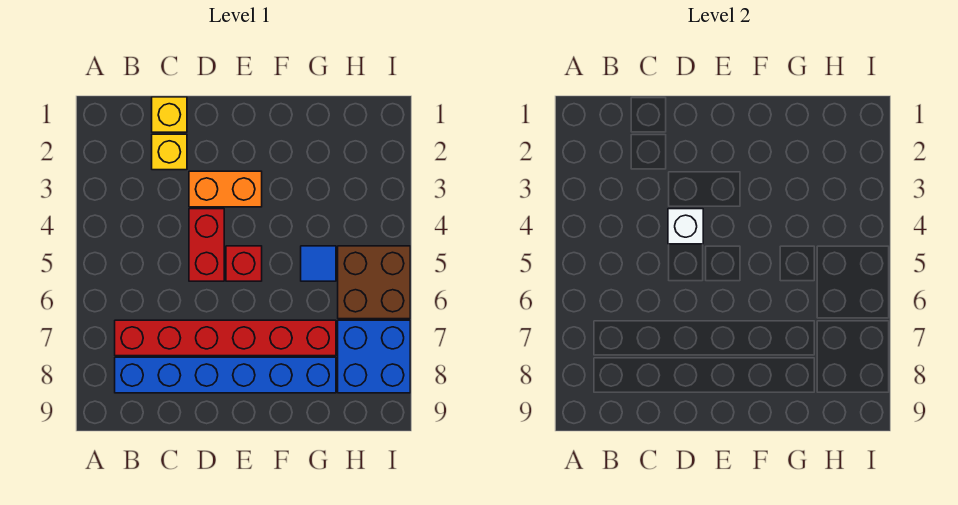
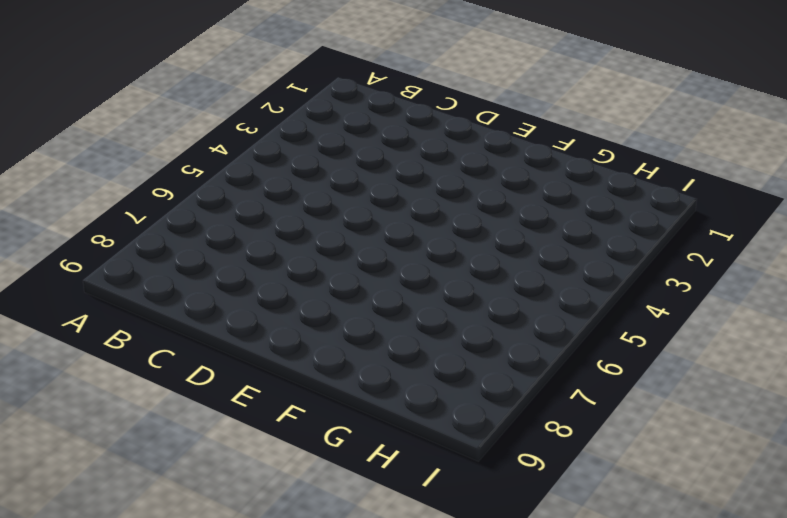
none -> red 1x6 brick [115,320,336,356]
none -> blue 1x6 brick [115,357,336,393]

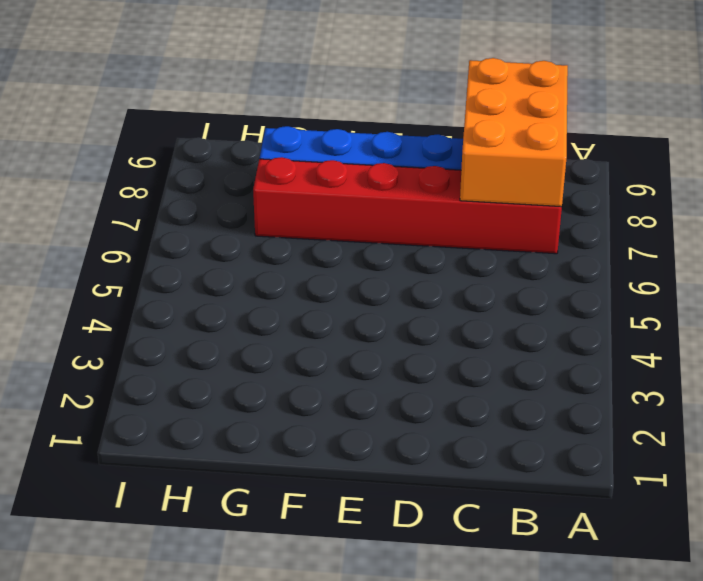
orange 2x3 brick [460,58,568,207] -> none
none -> yellow 1x1 brick [152,97,187,132]
none -> yellow 1x1 brick [152,134,187,170]

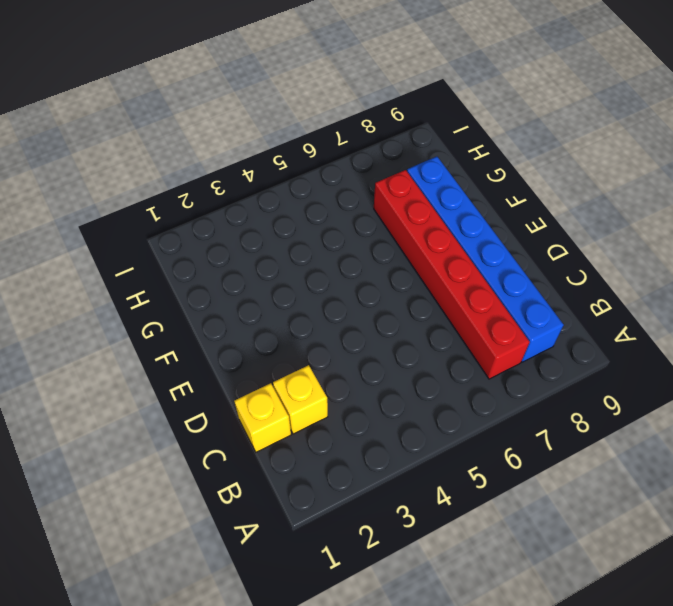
none -> orange 1x2 brick [189,171,262,207]
none -> red 1x2 brick [189,209,224,281]

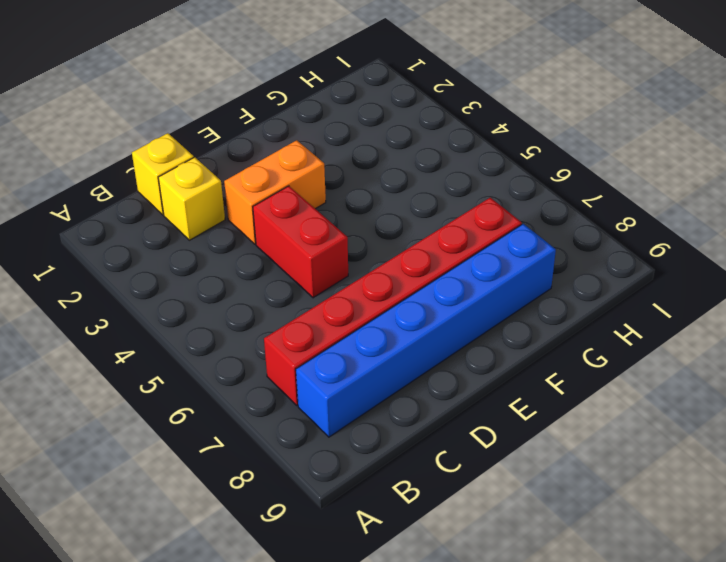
none -> red 1x1 brick [226,246,262,281]
none -> blue 1x1 tile [301,246,336,281]

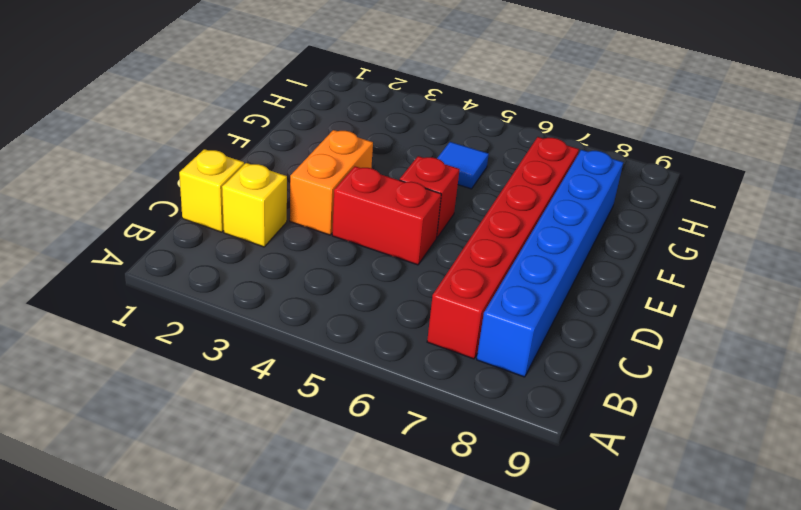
none -> brown 2x2 brick [338,246,410,319]
none -> blue 2x2 brick [338,320,410,393]

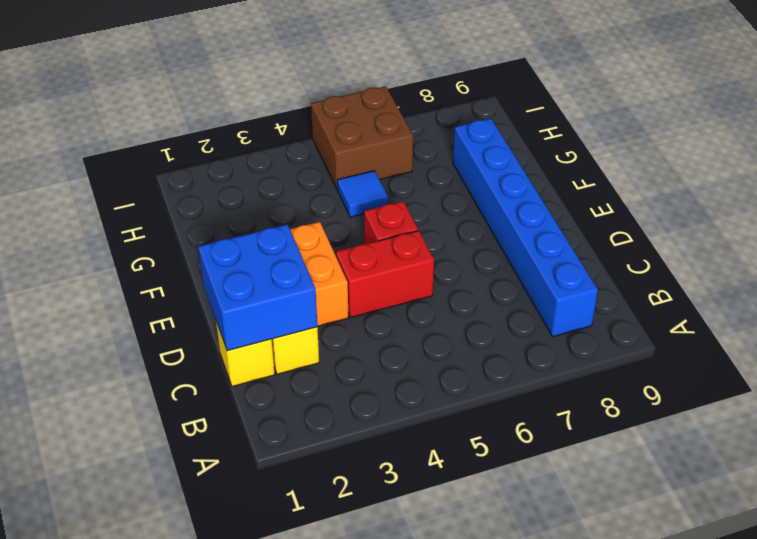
blue 2x2 brick [198,224,317,351] -> blue 2x2 brick moved to [338,320,410,393]
none -> red 1x6 brick [115,320,336,356]
none -> white 1x1 brick [668,209,703,244]

